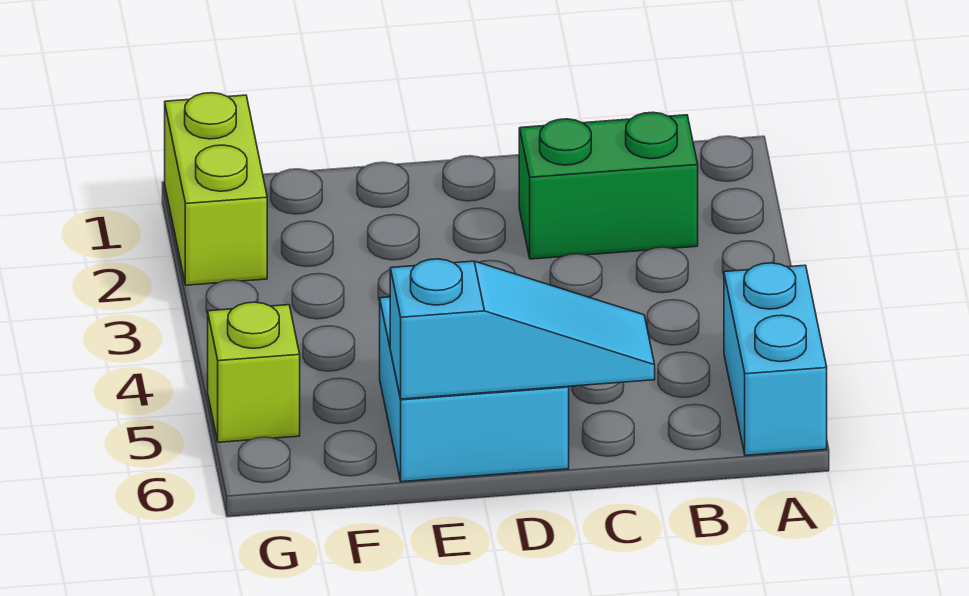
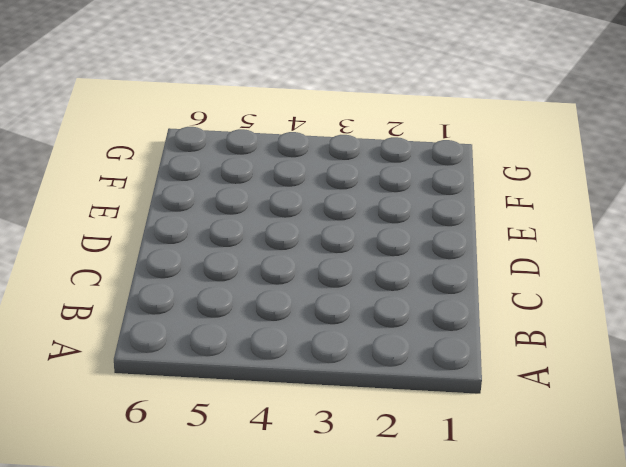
none -> cyan 1x2 brick [724,263,827,456]
none -> green 1x2 brick [519,112,698,259]

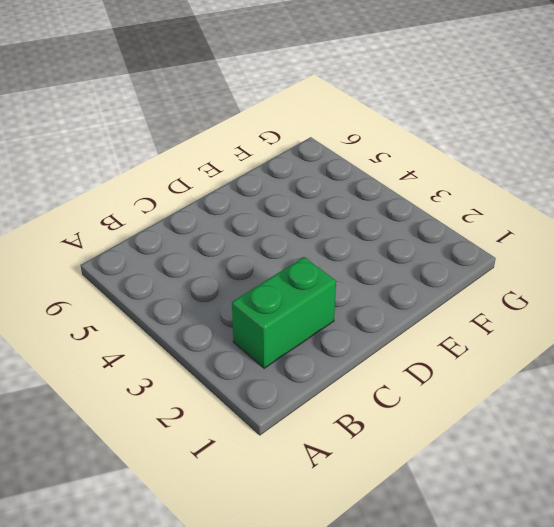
none -> cyan 1x2 brick [724,263,827,456]
none -> cyan 2x2 brick [380,297,569,482]

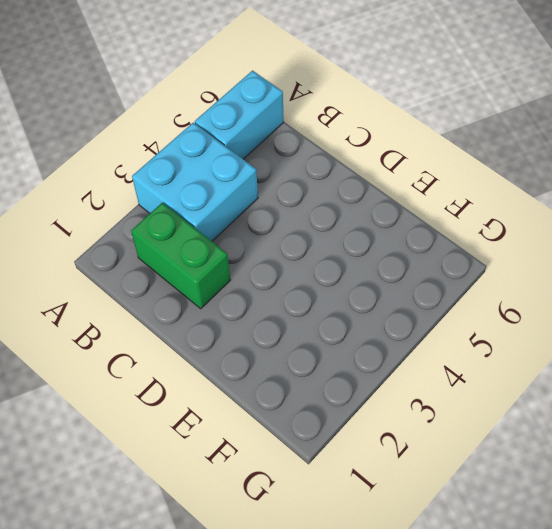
cyan 2x2 brick [132,123,258,241] -> cyan 2x2 brick moved to [380,297,569,482]
none -> lime 1x2 brick [165,93,267,285]
none -> lime 1x1 brick [208,302,300,442]

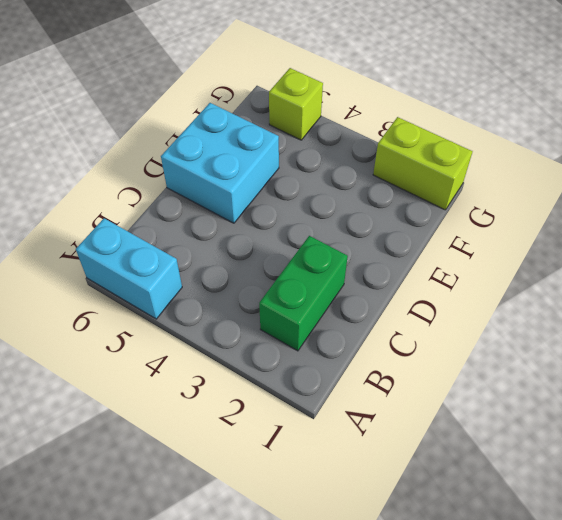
none -> cyan 1x3 slope [390,259,655,399]

